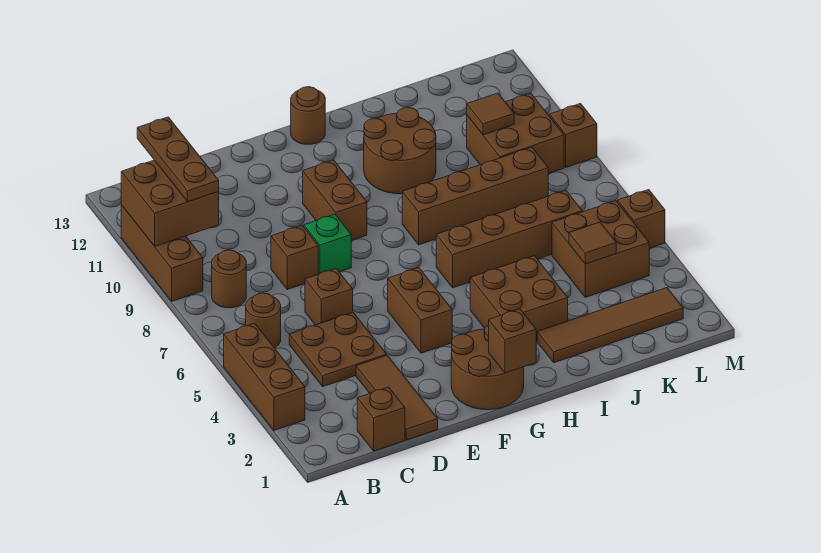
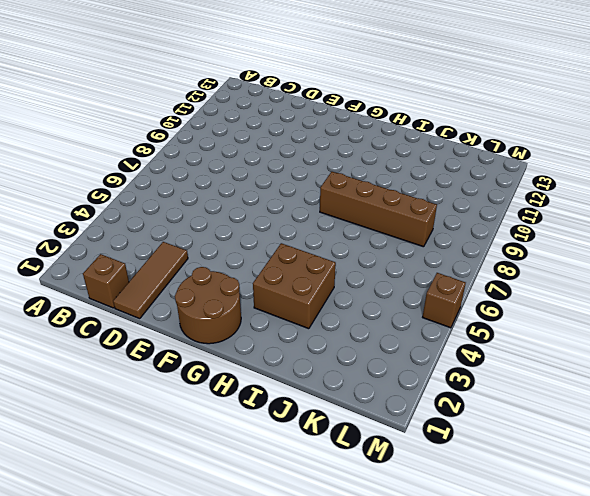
none -> brown 1x3 brick [224,323,305,430]
none -> brown 1x3 brick [121,205,203,301]
none -> brown 1x1 round brick [246,293,281,348]

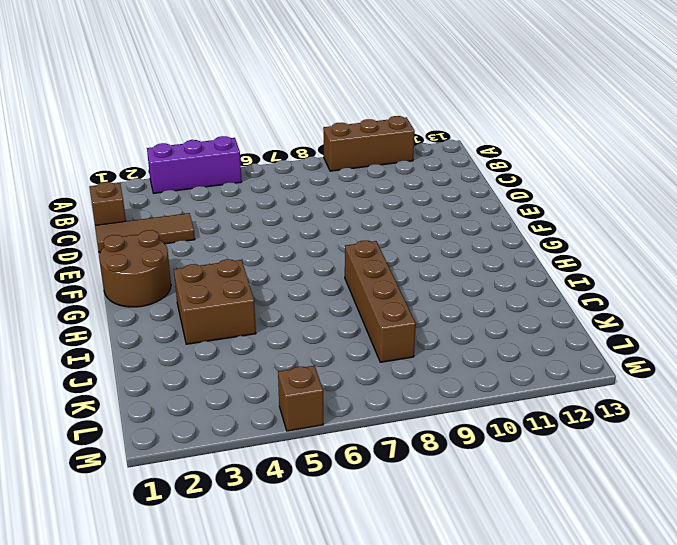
purple 1x3 brick [147,136,242,193] -> brown 1x3 brick [224,323,305,430]
none -> brown 1x1 round brick [246,293,281,348]
none -> brown 1x1 round brick [212,250,246,308]
none -> brown 2x2 plate [289,312,387,386]

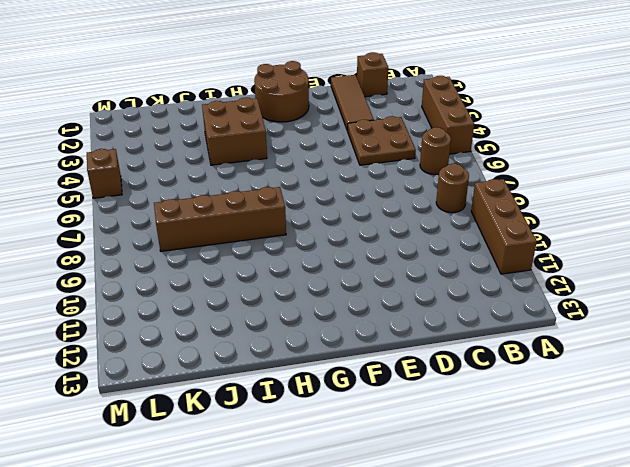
none -> brown 1x1 brick [305,269,353,325]
none -> brown 1x1 brick [271,226,318,289]
none -> green 1x1 brick [304,214,351,274]

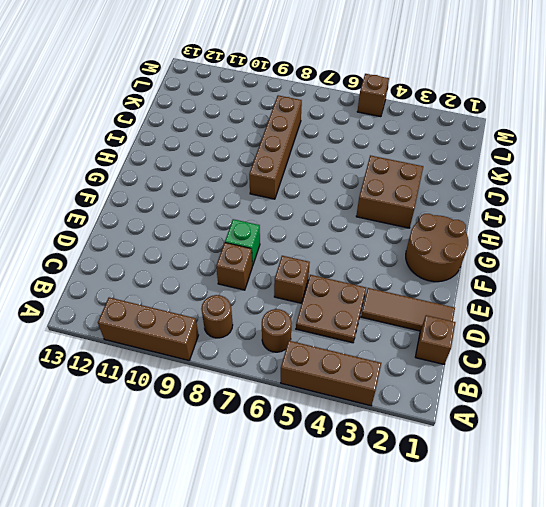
none -> brown 1x2 brick [388,268,452,353]
none -> brown 1x2 brick [303,160,367,240]
none -> brown 1x1 round brick [291,87,325,144]

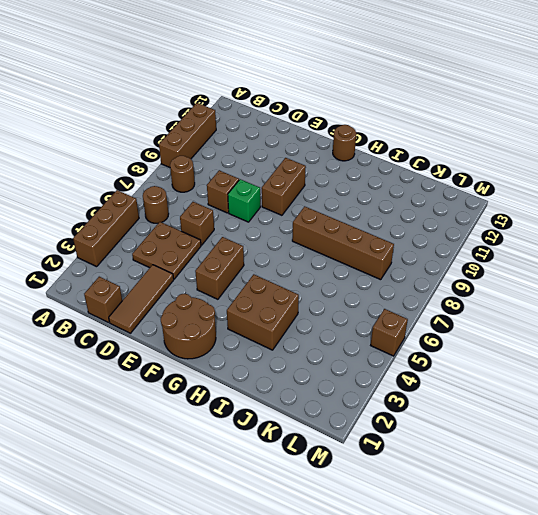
none -> brown 1x4 brick [436,190,582,288]
none -> brown 2x2 round brick [364,107,436,194]
none -> brown 1x4 tile [537,288,683,363]

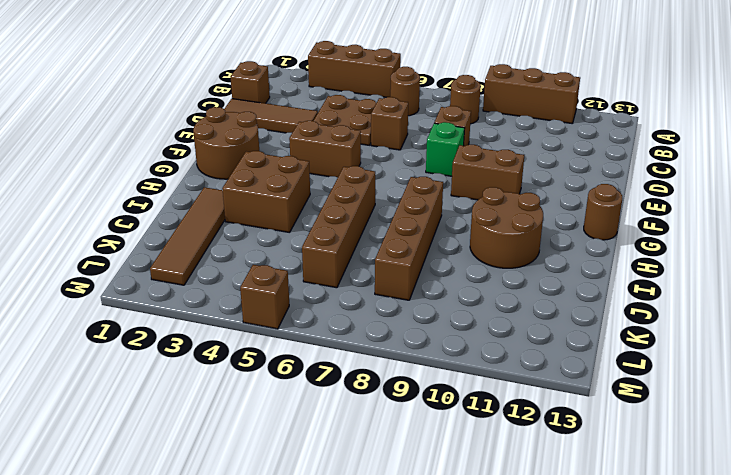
none -> brown 2x2 brick [552,201,649,297]
none -> brown 2x2 brick [467,93,564,174]
none -> brown 1x1 brick [549,104,597,167]

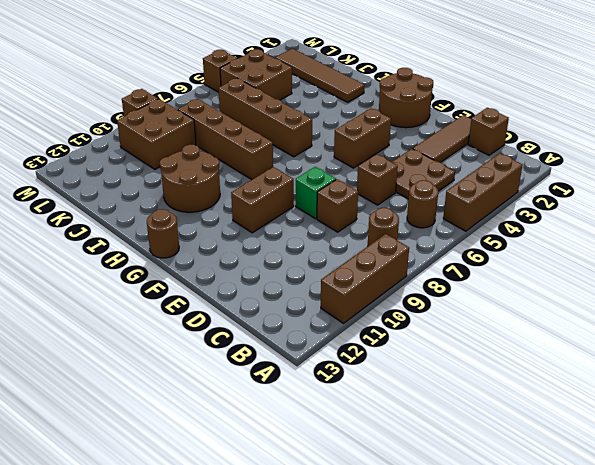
none -> brown 2x2 brick [470,256,568,341]
none -> brown 2x2 brick [121,160,219,246]
none -> brown 1x1 brick [489,309,536,373]

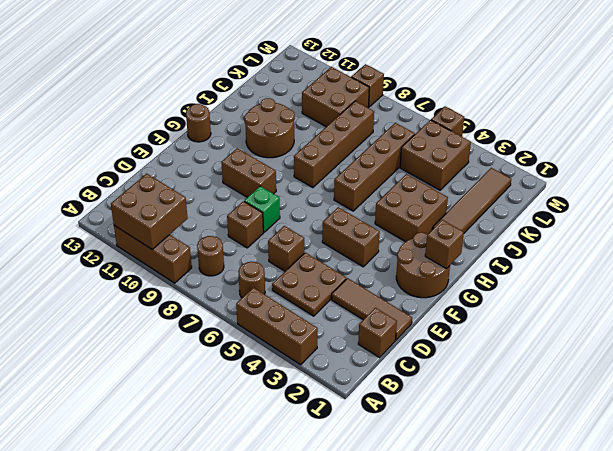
none -> brown 1x1 tile [569,222,616,264]
none -> brown 1x1 tile [467,93,514,135]
none -> brown 1x3 plate [137,117,219,202]

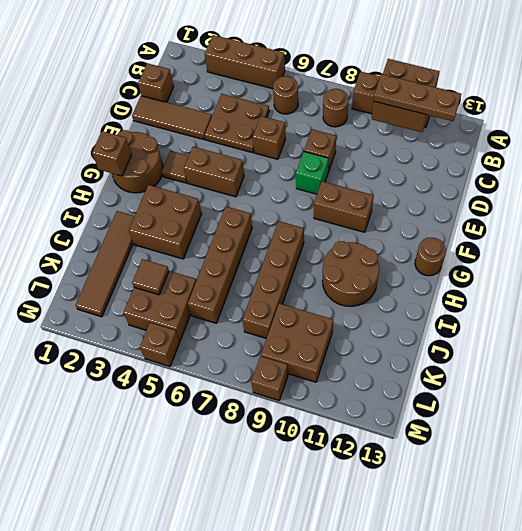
brown 1x1 tile [162,151,189,183] -> brown 1x1 tile moved to [467,93,514,135]

